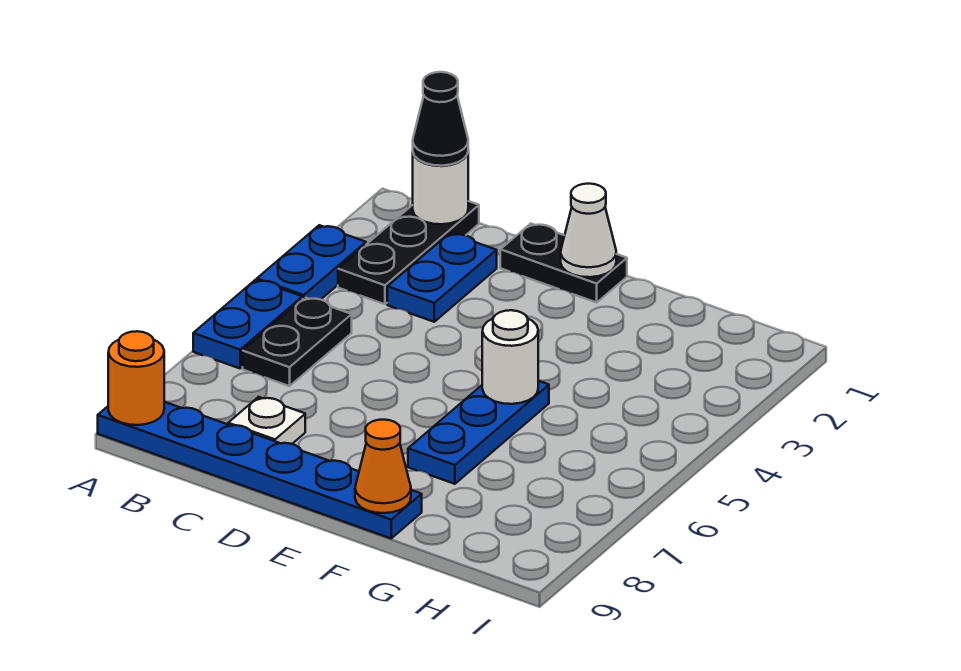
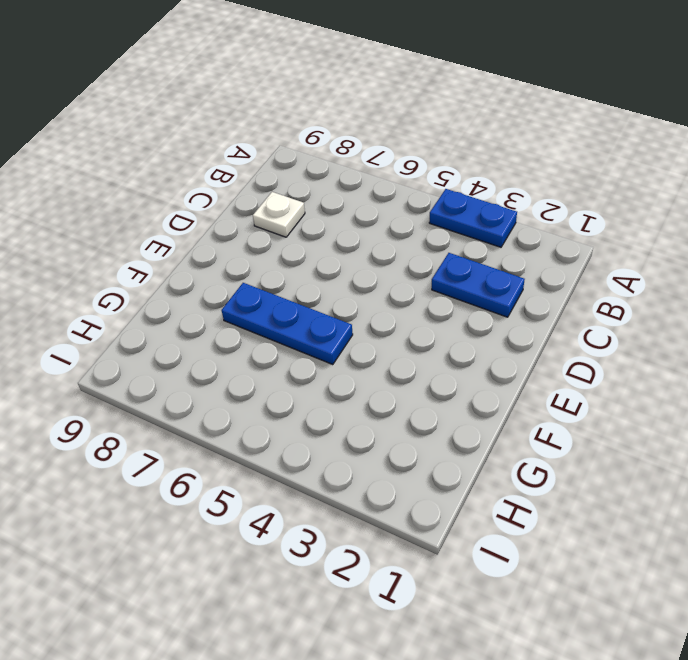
none -> blue 1x2 plate [193,280,302,368]
none -> blue 1x6 plate [98,402,422,538]
none -> black 1x3 plate [338,201,479,304]

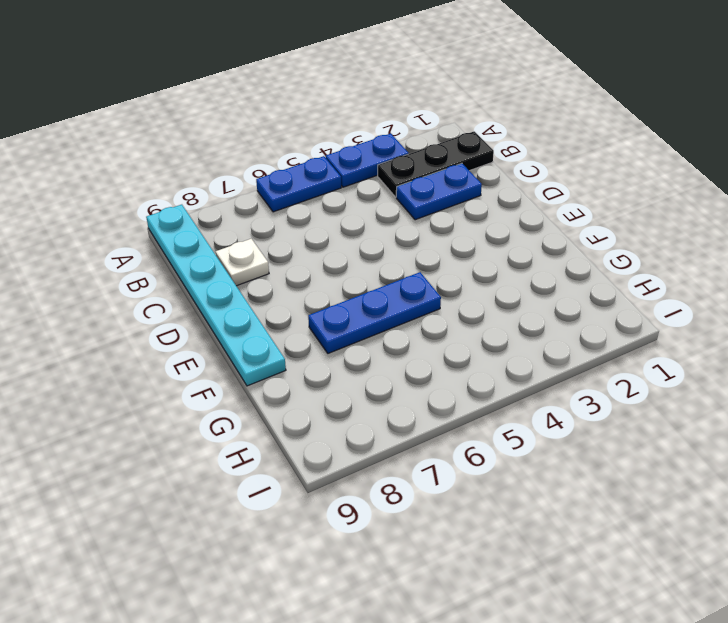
cyan 1x6 plate [146,205,286,386] -> blue 1x6 plate [98,402,422,538]
none -> black 1x2 plate [243,297,352,386]
none -> black 1x2 plate [500,224,627,302]
none -> orange 1x1 round brick [108,331,164,425]

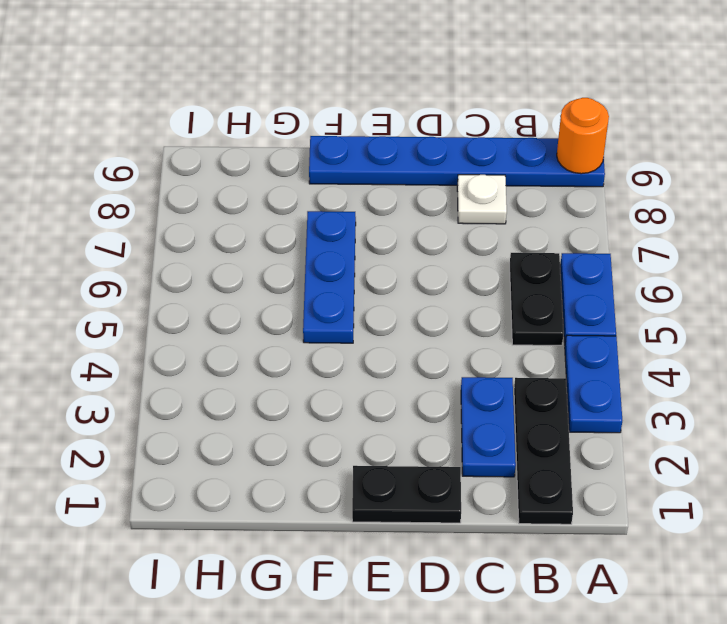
none -> white 1x1 round brick [413,154,468,224]
none -> white 1x1 cone [561,184,616,277]
none -> white 1x1 round brick [482,310,538,404]

